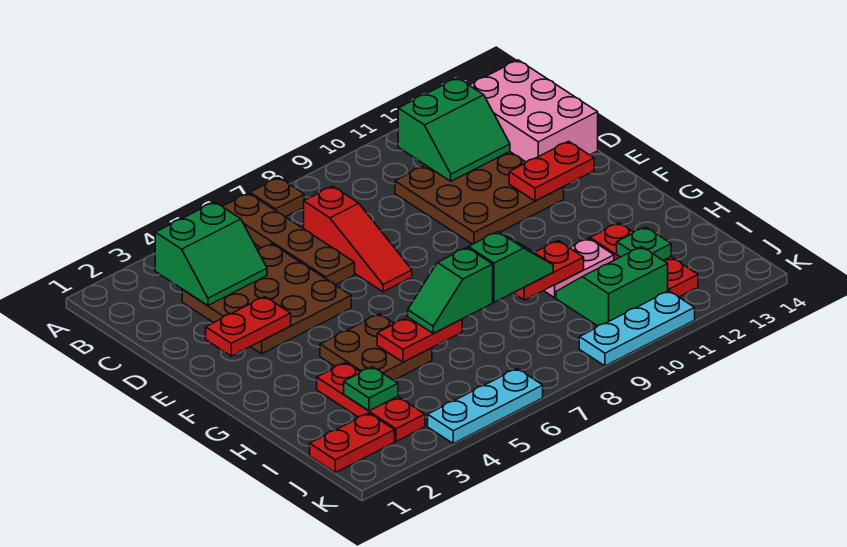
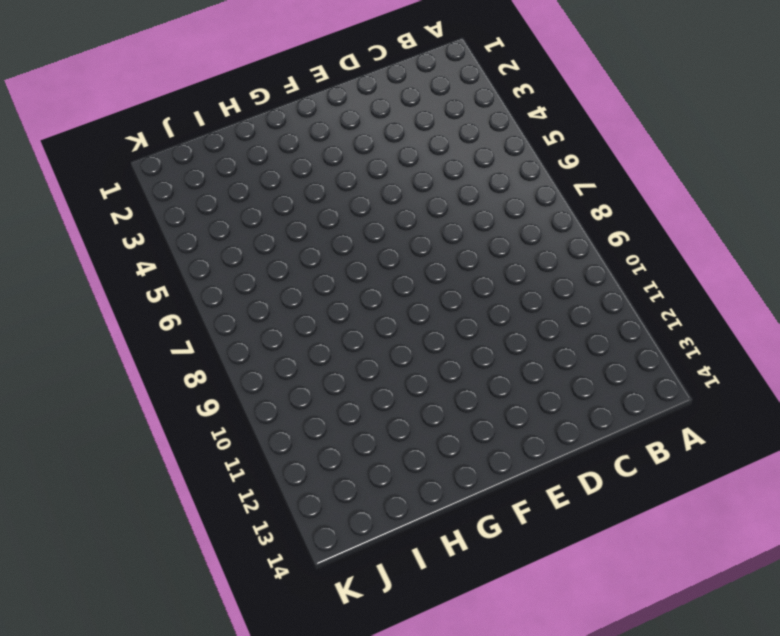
none -> brown 1x4 plate [223,193,355,285]
none -> brown 1x1 plate [250,178,304,217]
none -> pink 2x3 brick [470,60,598,162]

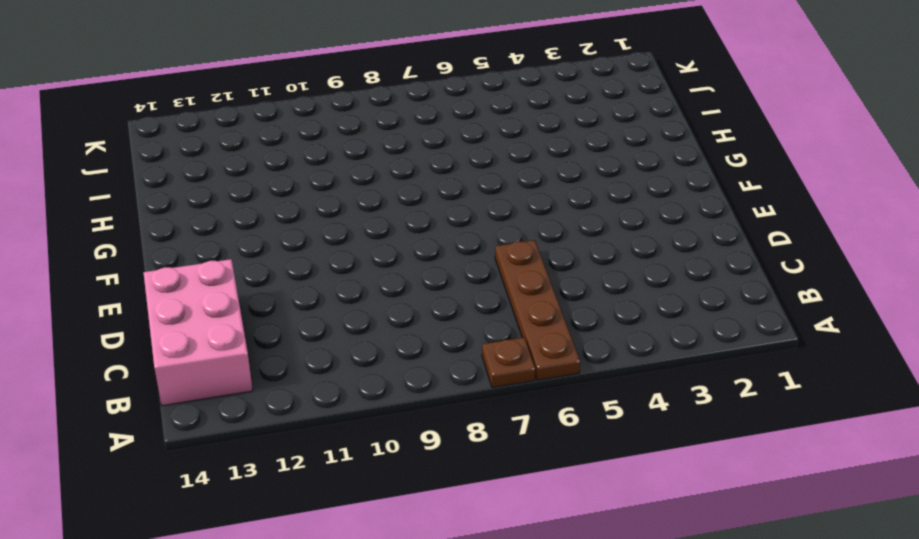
none -> brown 3x3 plate [182,244,351,354]
none -> red 1x3 slope [304,186,412,292]
none -> brown 3x3 plate [395,152,564,244]

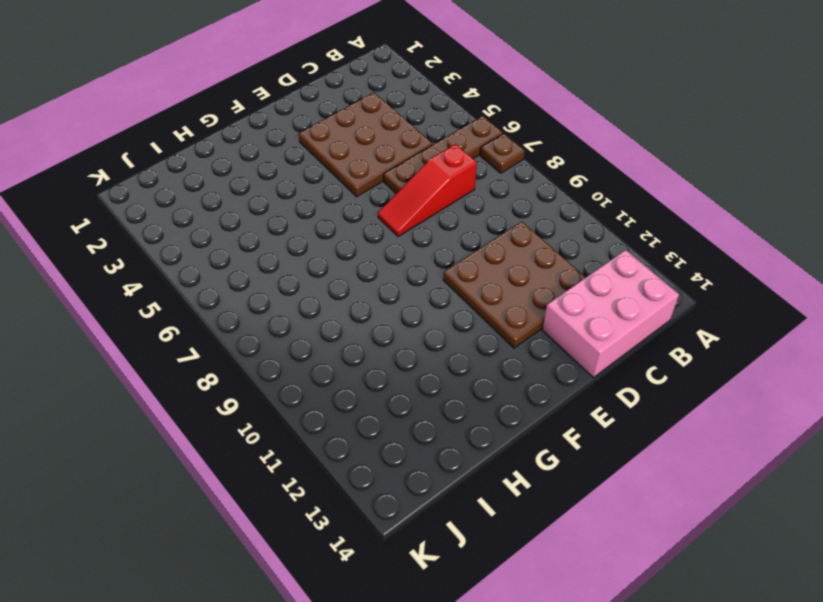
none -> brown 2x2 plate [320,314,432,380]
none -> red 1x3 plate [317,363,425,441]
none -> pink 1x2 plate [544,238,614,298]

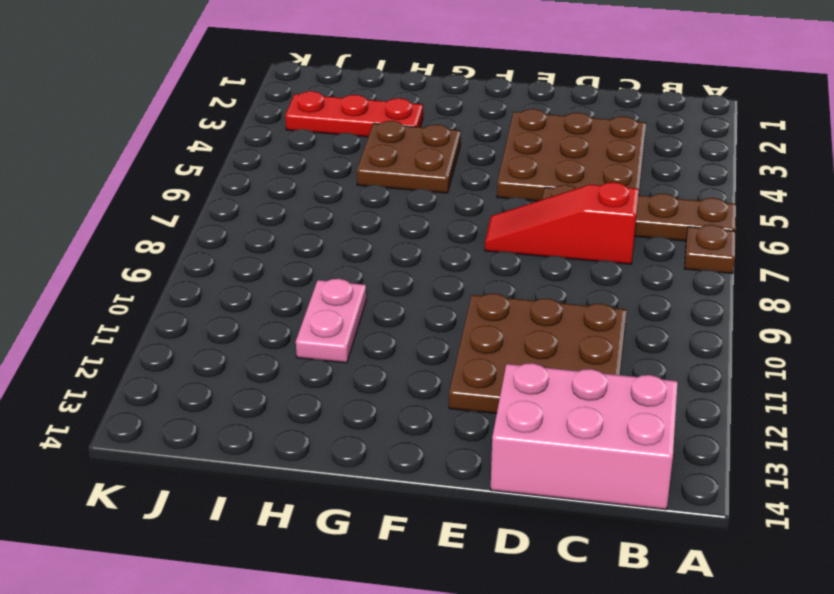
none -> red 1x3 plate [590,223,698,297]
none -> green 2x2 slope [556,247,668,326]
none -> red 1x2 plate [310,413,395,472]

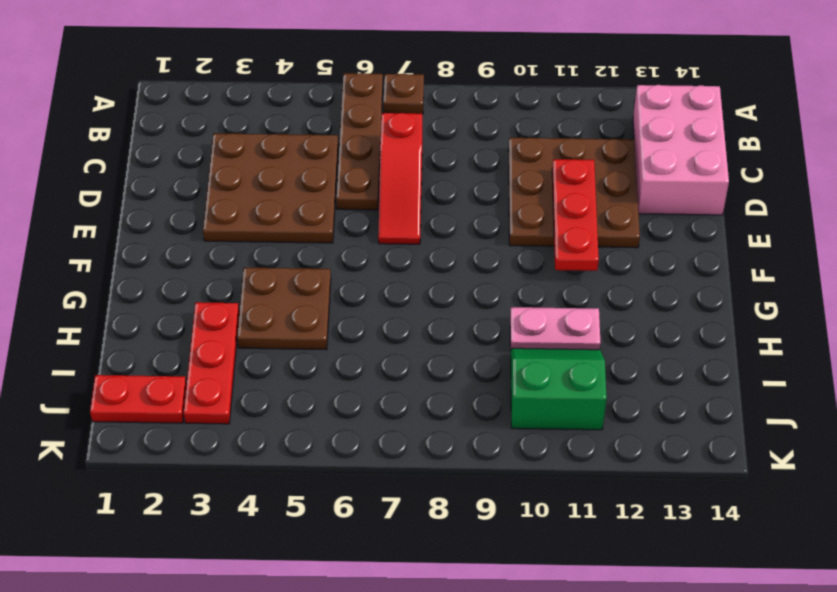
red 1x3 plate [552,159,599,271] -> red 1x3 plate moved to [590,223,698,297]
none -> cyan 1x3 plate [428,369,543,443]
none -> cyan 1x3 plate [579,291,695,366]
none -> green 2x2 slope [155,202,267,305]

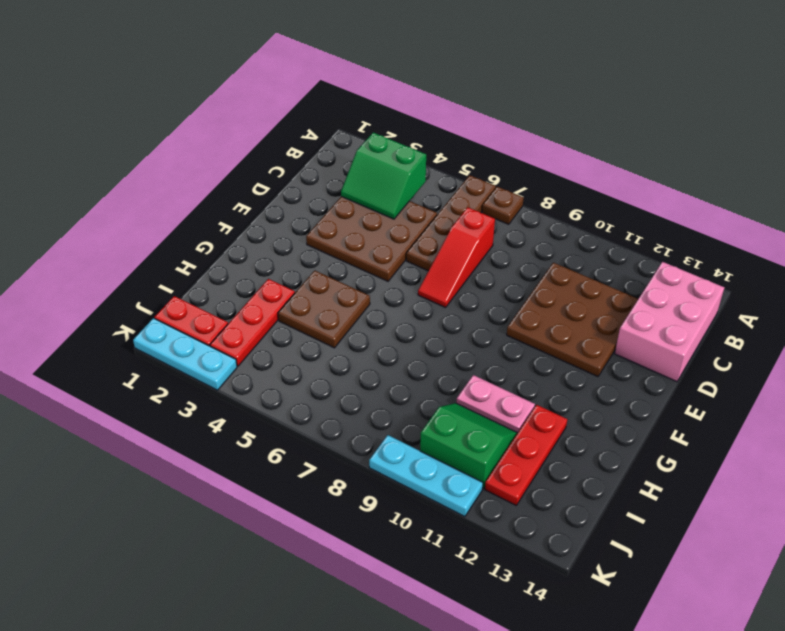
cyan 1x3 plate [133,318,237,390] -> cyan 1x3 plate moved to [428,369,543,443]
none -> green 2x2 slope [398,78,510,181]
none -> red 1x2 plate [206,297,291,356]
none -> red 1x2 plate [509,141,594,201]

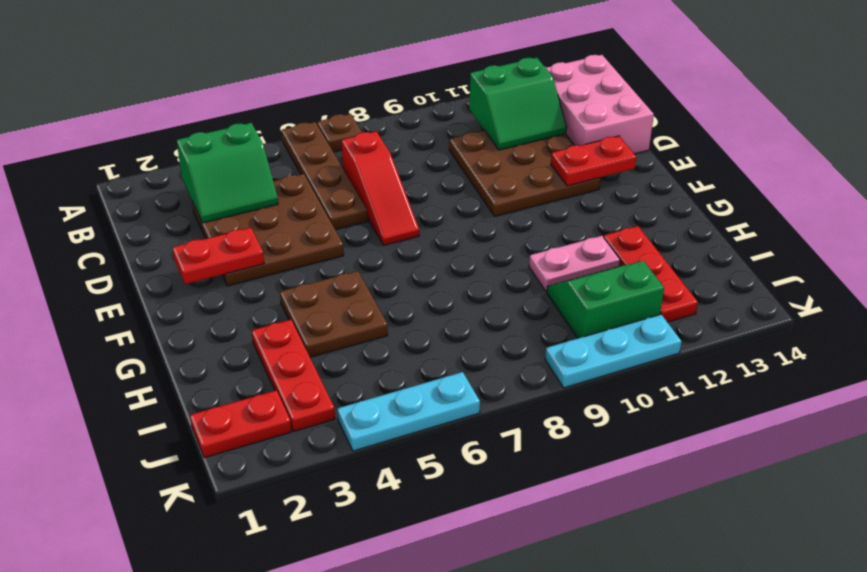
none -> red 1x2 plate [377,317,462,362]
none -> red 1x2 plate [514,241,584,300]
none -> green 1x1 plate [344,367,398,411]

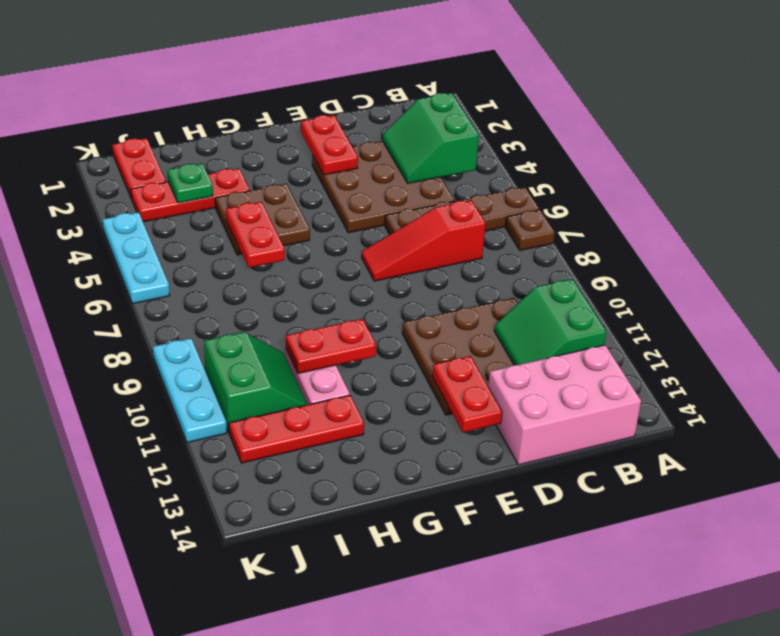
red 1x2 plate [286,319,376,373] -> red 1x2 plate turned to [514,241,584,300]
none -> green 1x1 plate [617,227,671,260]
none -> green 1x2 slope [408,248,493,334]
none -> green 1x2 slope [468,232,553,302]

